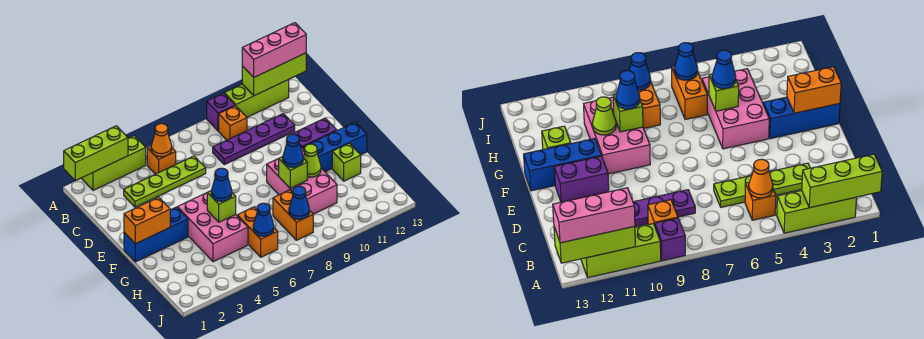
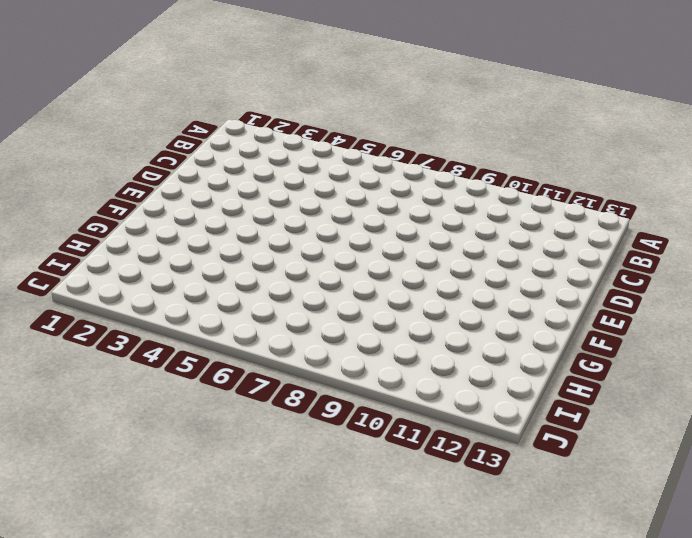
none -> lime 1x3 brick [82,136,146,190]
none -> purple 1x1 brick [207,93,235,131]
none -> lime 1x3 brick [224,80,289,117]

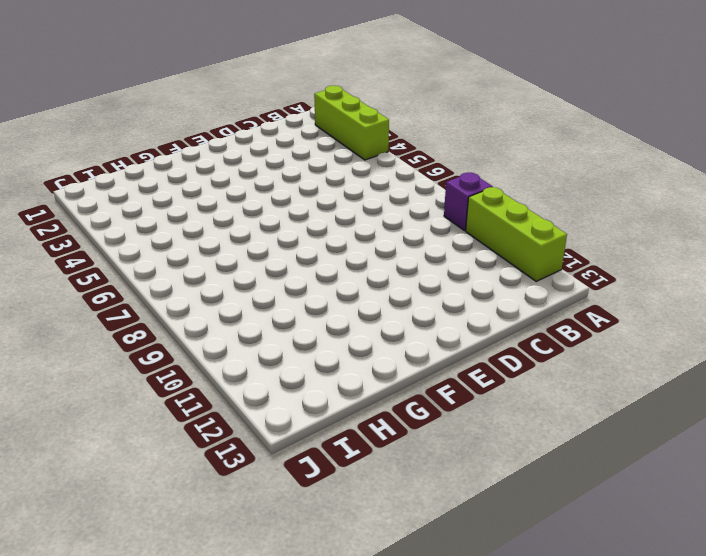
none -> orange 1x1 brick [147,146,176,174]
none -> orange 1x1 brick [219,106,247,140]
none -> lime 1x4 plate [124,156,206,207]

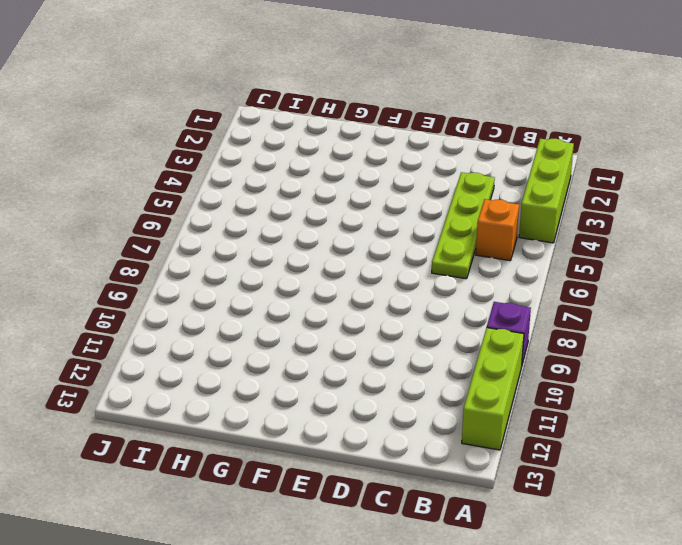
none -> orange 1x1 brick [219,106,247,140]
none -> purple 1x4 plate [213,114,295,165]
none -> purple 1x2 brick [291,118,337,148]

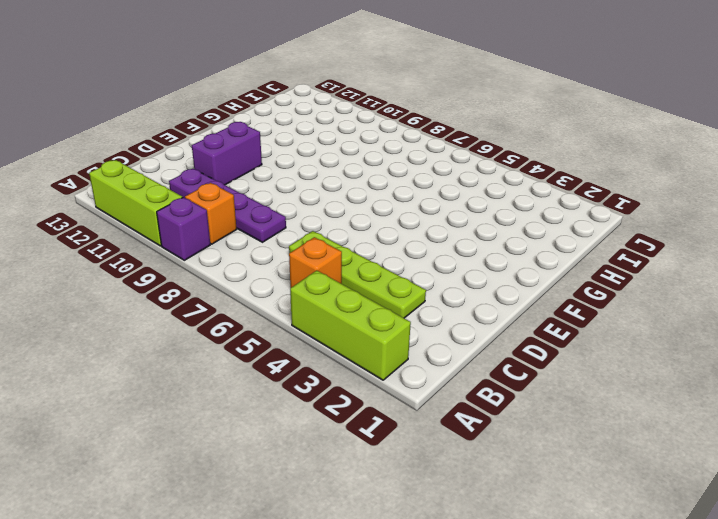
purple 1x2 brick [192,122,262,185] -> purple 1x2 brick turned to [291,118,337,148]
none -> blue 1x3 brick [124,207,188,262]
none -> pink 2x3 brick [177,193,248,262]
none -> pink 2x3 brick [267,148,337,214]

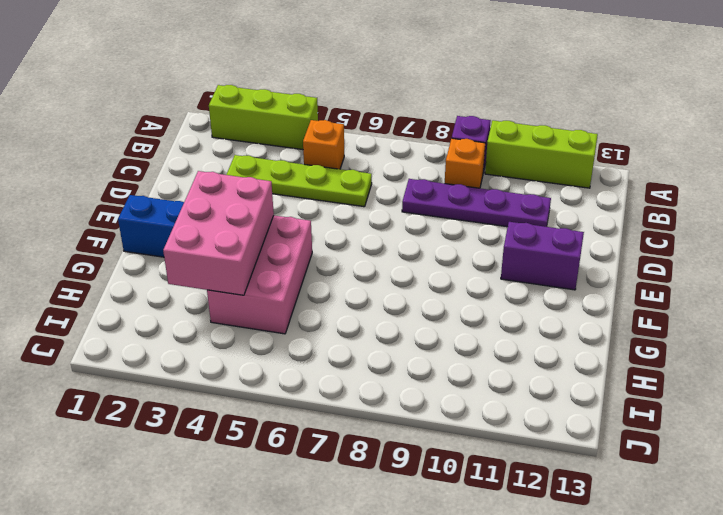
pink 2x3 brick [163,171,274,295] -> pink 2x3 brick moved to [267,148,337,214]
none -> blue 1x3 brick [302,122,367,172]
none -> lime 1x1 brick [332,143,361,181]
none -> orange 1x2 brick [237,207,278,257]

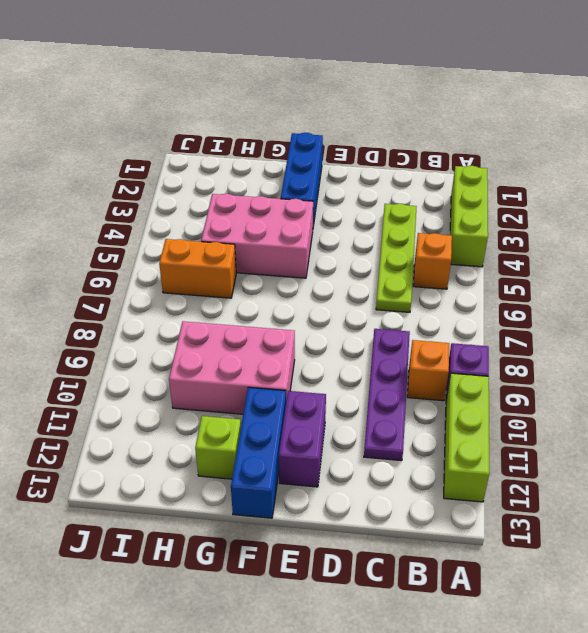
none -> orange 1x2 brick [273,190,313,240]
none -> lime 1x3 brick [64,126,128,181]
none -> lime 1x3 brick [242,53,306,96]

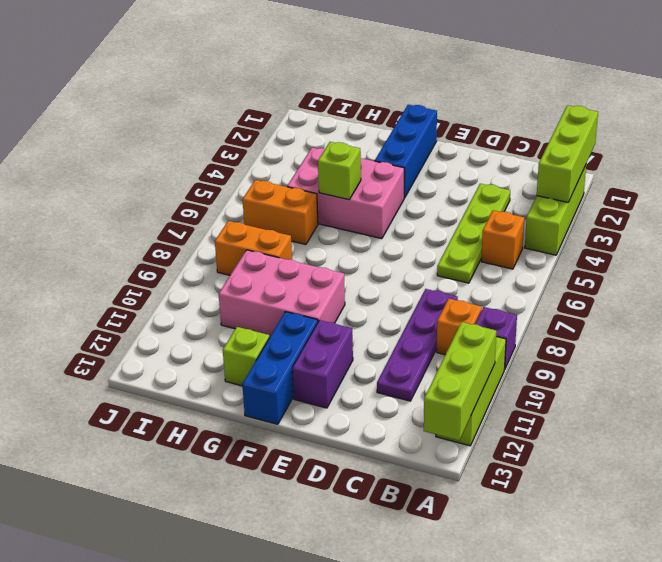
none -> orange 1x1 cone [151,124,172,157]
none -> orange 1x2 brick [124,197,170,244]
none -> lime 1x1 brick [279,157,307,188]

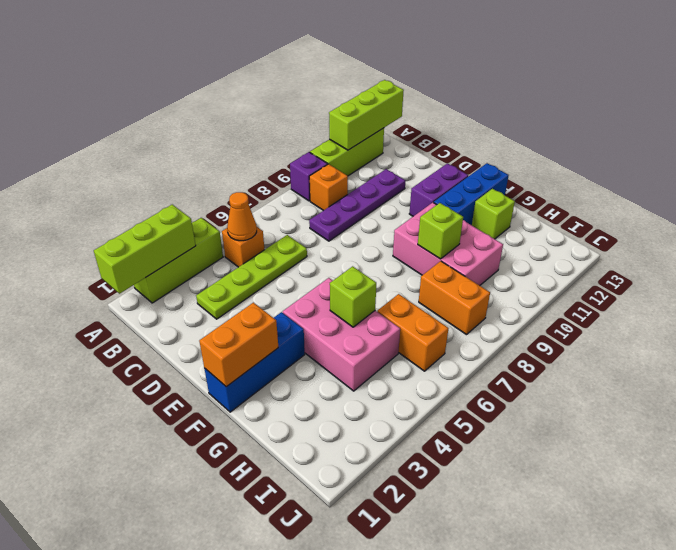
none -> lime 1x1 cone [303,144,321,177]
none -> blue 1x1 cone [253,203,274,236]
none -> blue 1x1 cone [289,186,309,219]

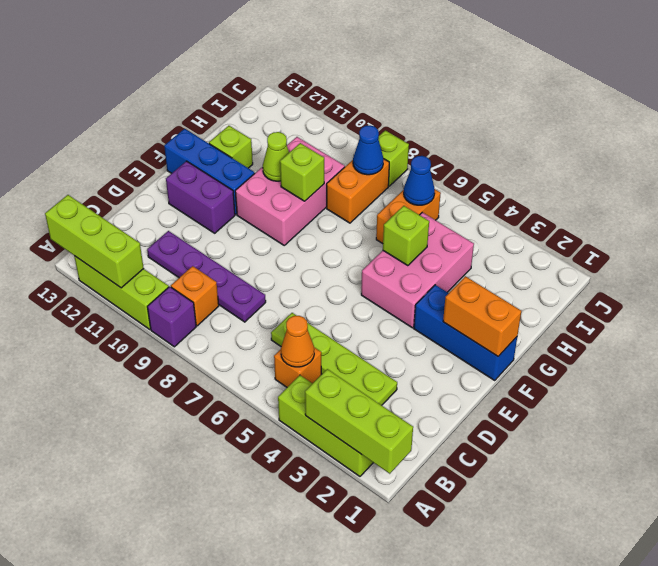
lime 1x1 brick [378,130,409,186] -> none
none -> pink 1x3 brick [242,23,306,77]
none -> blue 1x1 cone [211,168,232,201]
none -> blue 1x1 cone [283,134,303,167]

